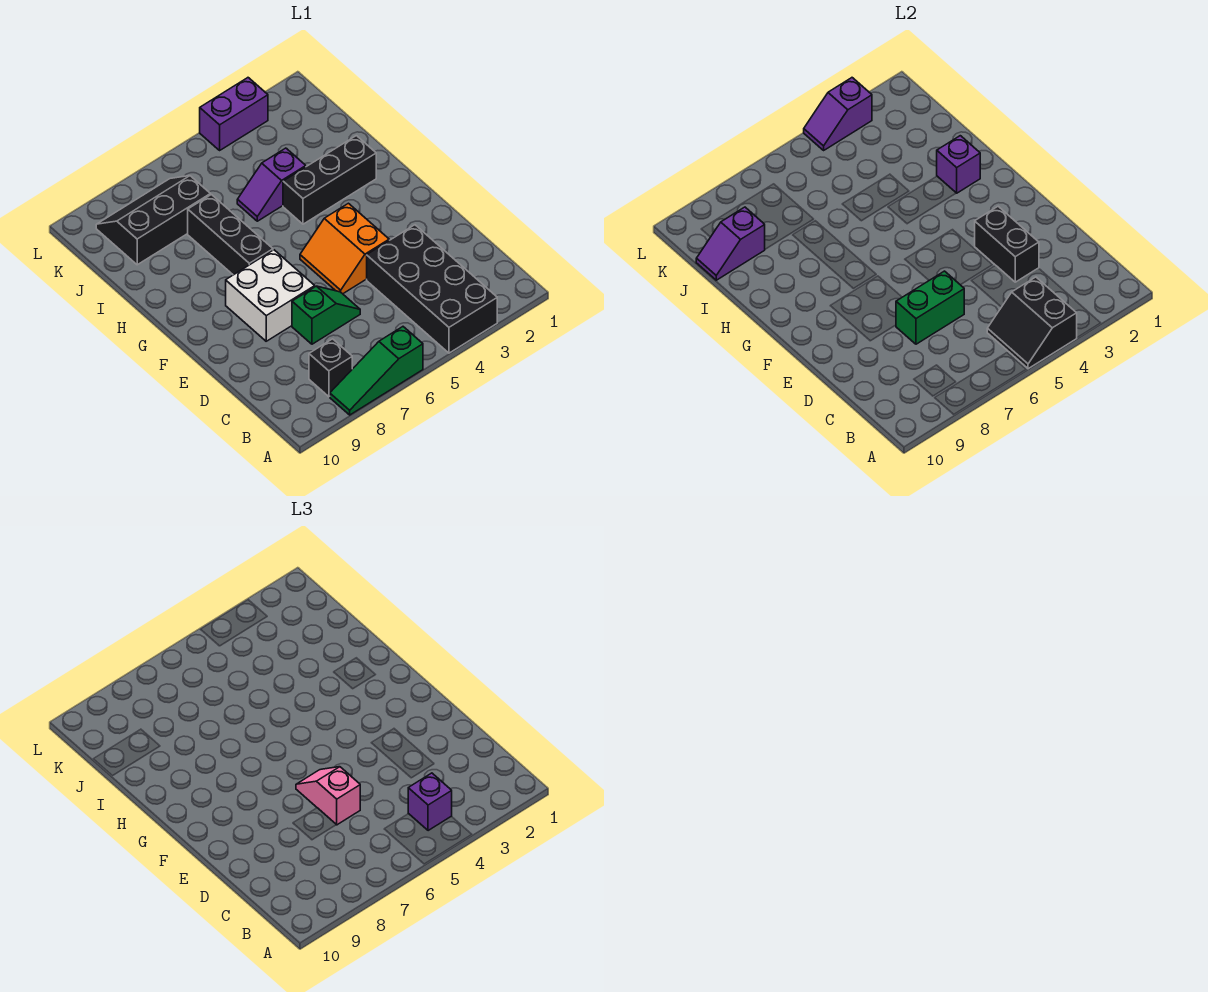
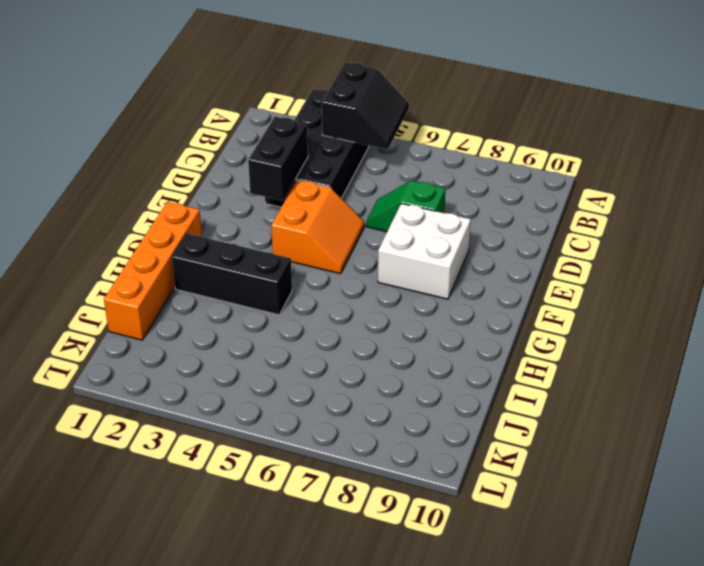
orange 1x4 brick [104,202,202,340] -> none
none -> green 1x3 slope [330,327,423,415]
none -> black 1x1 brick [309,339,352,397]
none -> black 1x3 brick [188,195,273,275]

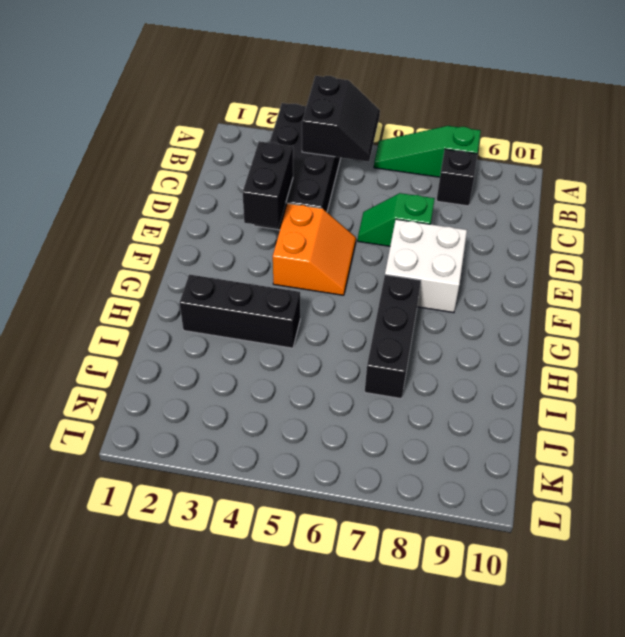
green 1x3 slope [374,126,481,177] -> green 1x3 slope turned to [330,327,423,415]
none -> purple 1x2 slope [237,148,306,221]
none -> black 2x3 slope [96,176,210,265]
none -> purple 1x2 brick [200,78,268,150]

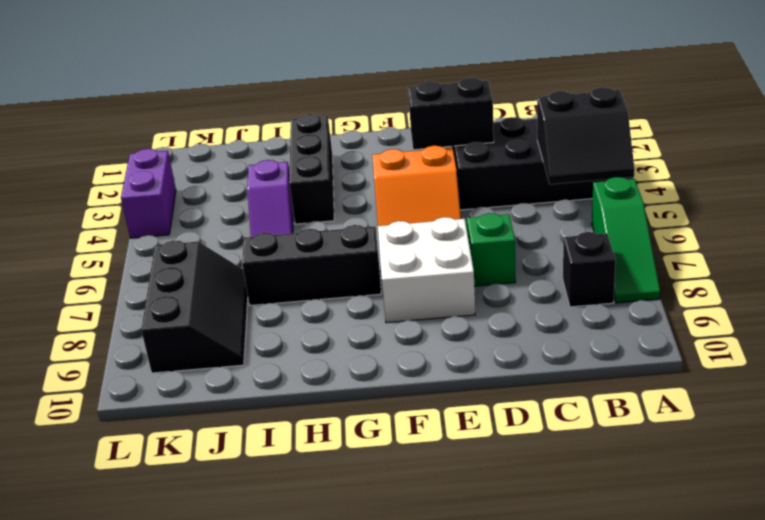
black 2x3 slope [141,240,248,373] -> black 2x3 slope turned to [96,176,210,265]
none -> green 1x2 brick [896,271,964,344]
none -> purple 1x1 brick [937,136,980,193]
none -> purple 1x2 slope [696,207,765,280]

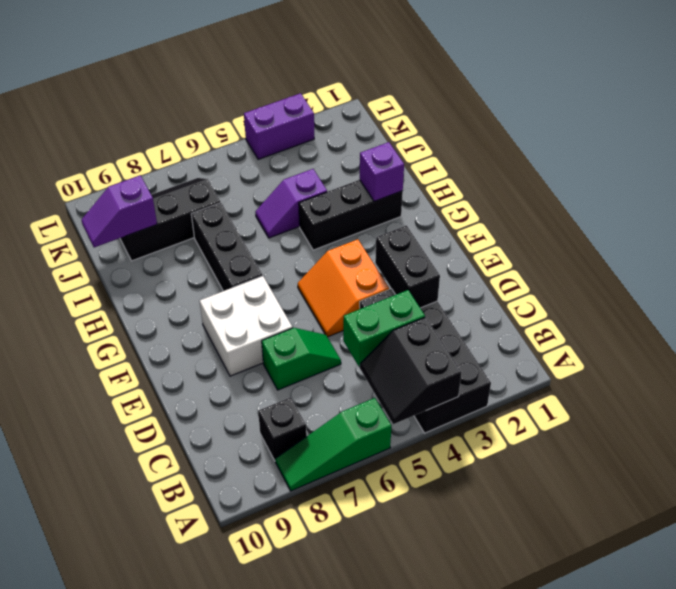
green 1x2 brick [343,290,425,367] -> green 1x2 brick moved to [896,271,964,344]
none -> purple 1x2 slope [804,78,872,150]
none -> purple 1x1 brick [408,773,452,831]
none -> pink 1x2 slope [296,767,360,825]

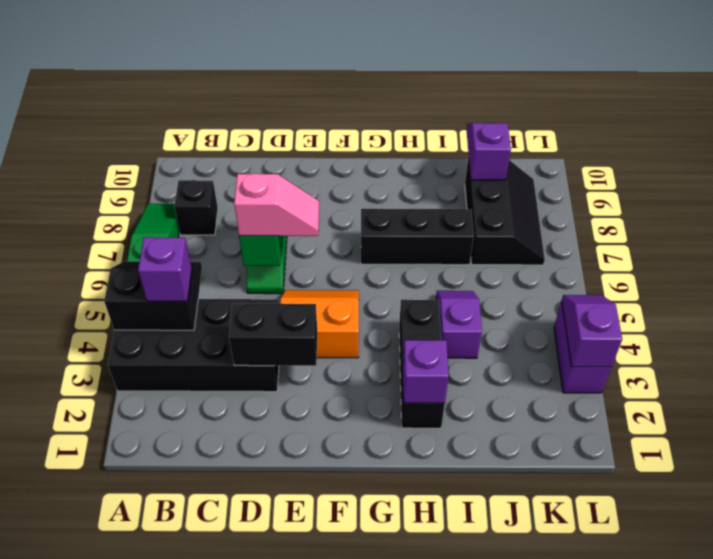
none -> white 2x2 brick [226,250,315,341]

